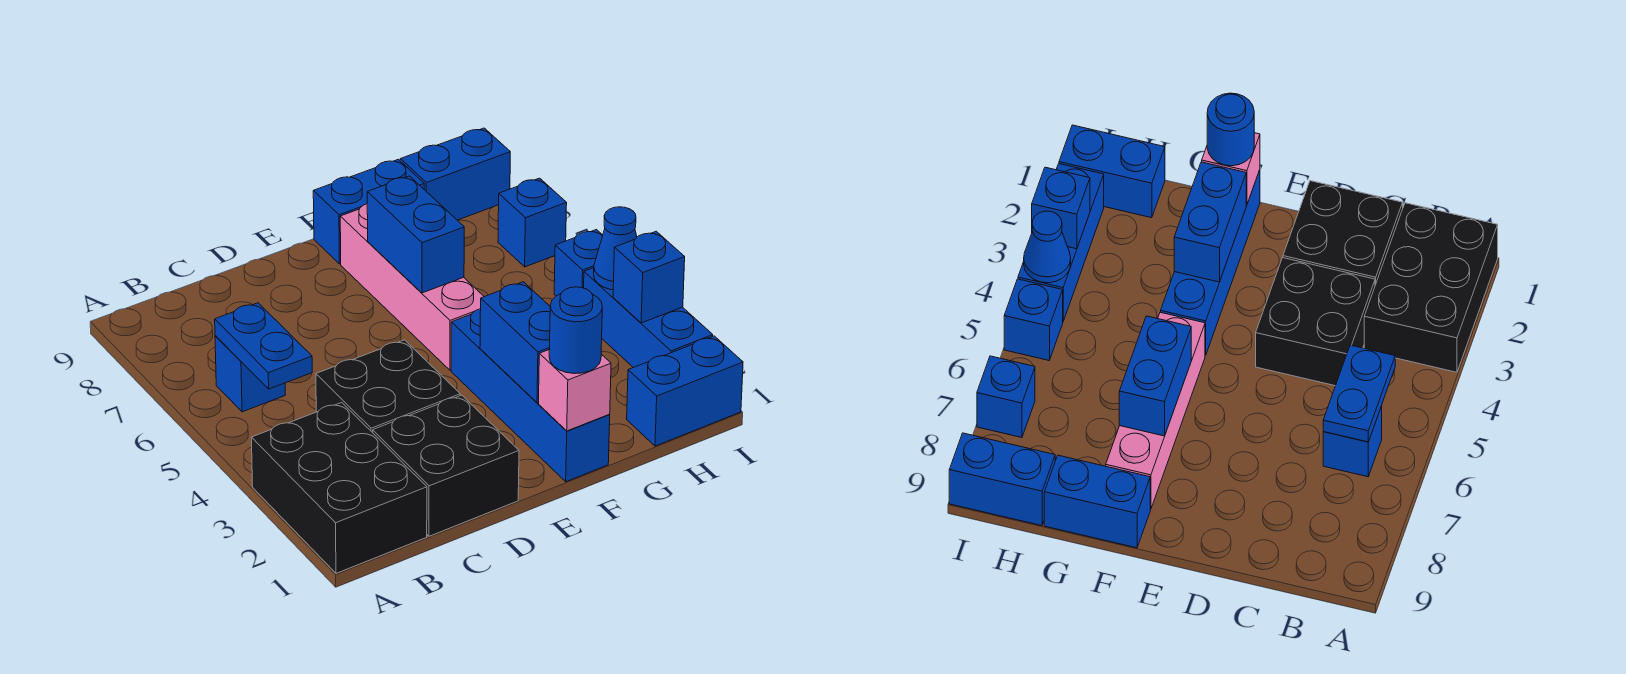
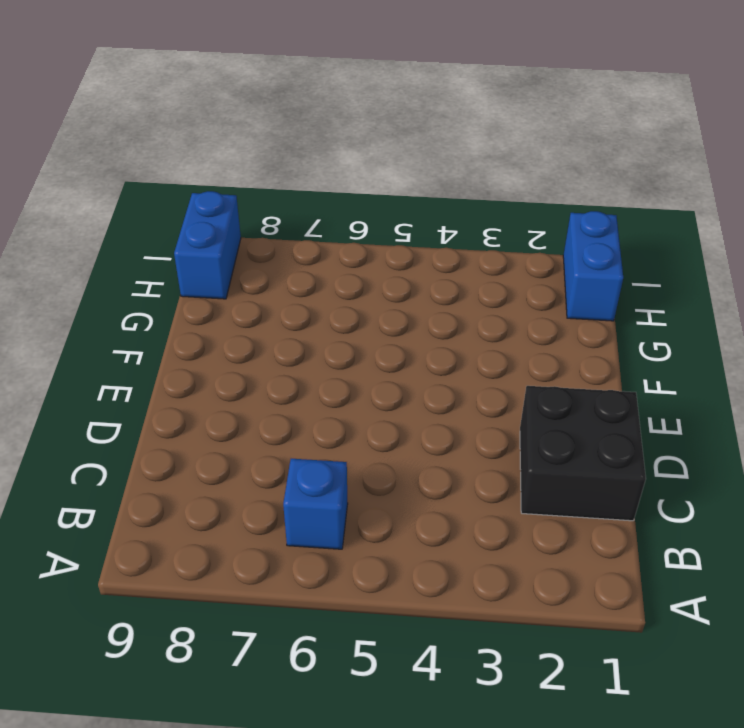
none -> black 2x3 brick [251,402,427,573]
none -> black 2x2 brick [316,340,460,433]
none -> blue 1x4 brick [451,309,610,482]

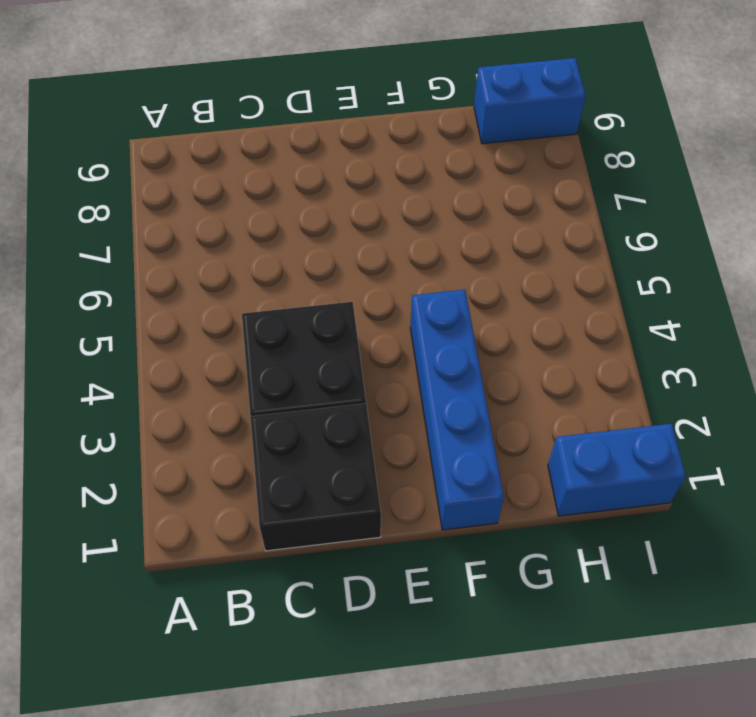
none -> black 2x3 brick [251,402,427,573]
none -> blue 1x1 brick [215,336,285,412]
none -> pink 1x4 brick [340,204,484,370]

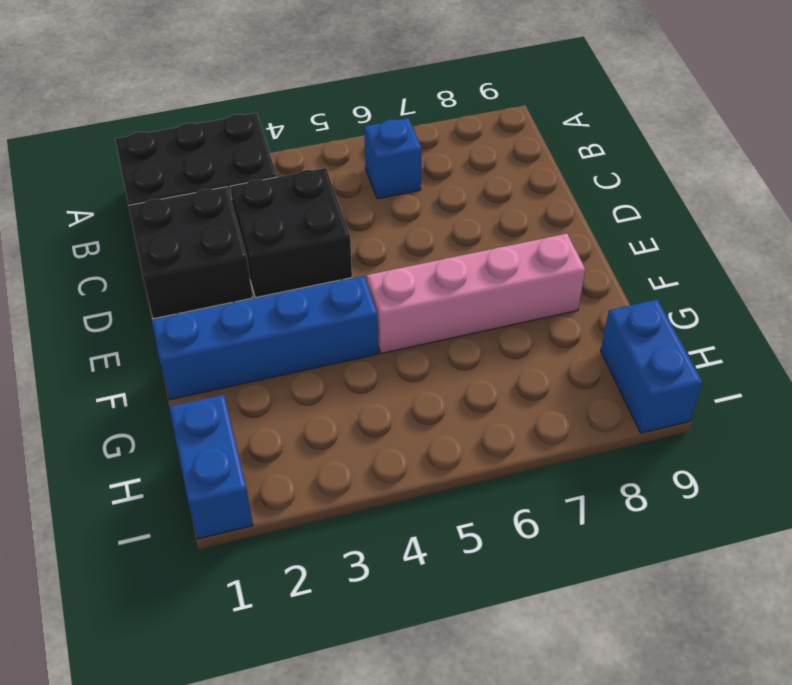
none -> blue 1x2 brick [313,159,424,264]
none -> blue 1x3 brick [584,268,713,368]
none -> blue 1x1 brick [554,230,603,296]

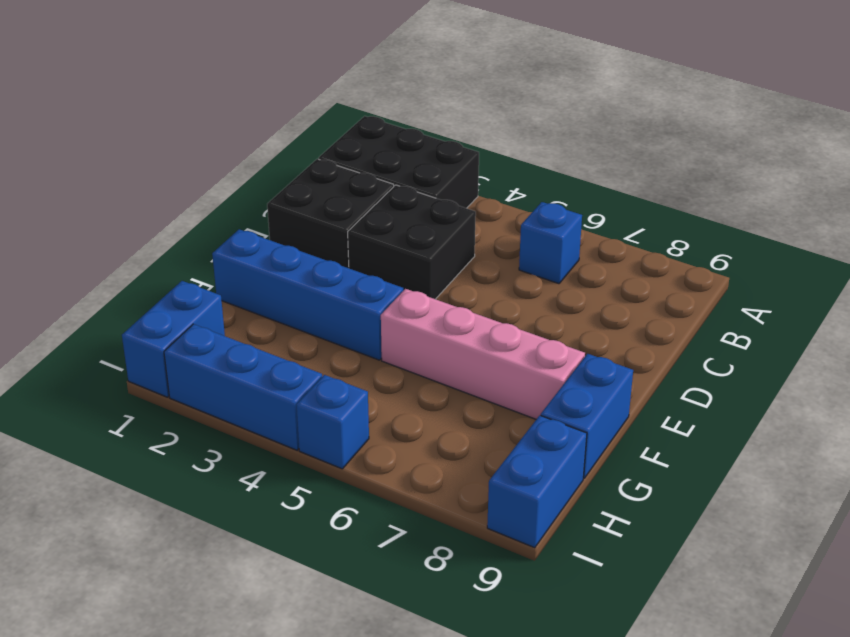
none -> blue 1x1 brick [498,178,567,267]
none -> blue 1x2 plate [215,303,312,389]
none -> pink 1x1 brick [539,349,611,431]

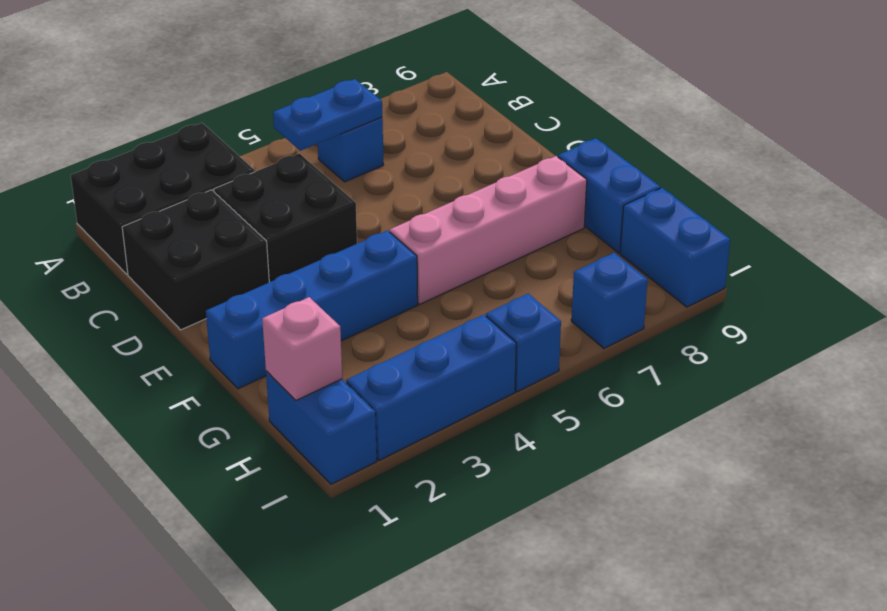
pink 1x1 brick [262,297,342,400] -> pink 1x1 brick moved to [539,349,611,431]
none -> blue 1x2 brick [480,282,550,403]
none -> blue 1x2 brick [367,176,464,293]
none -> blue 1x1 brick [613,231,685,323]

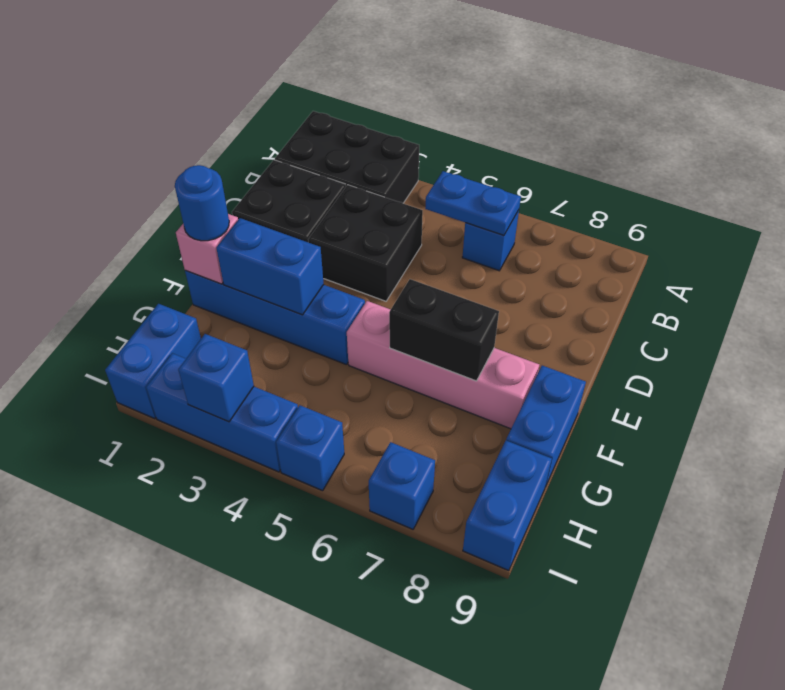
black 1x2 brick [389,279,499,381] -> blue 1x2 brick [367,176,464,293]
none -> blue 1x1 cone [594,207,637,290]

